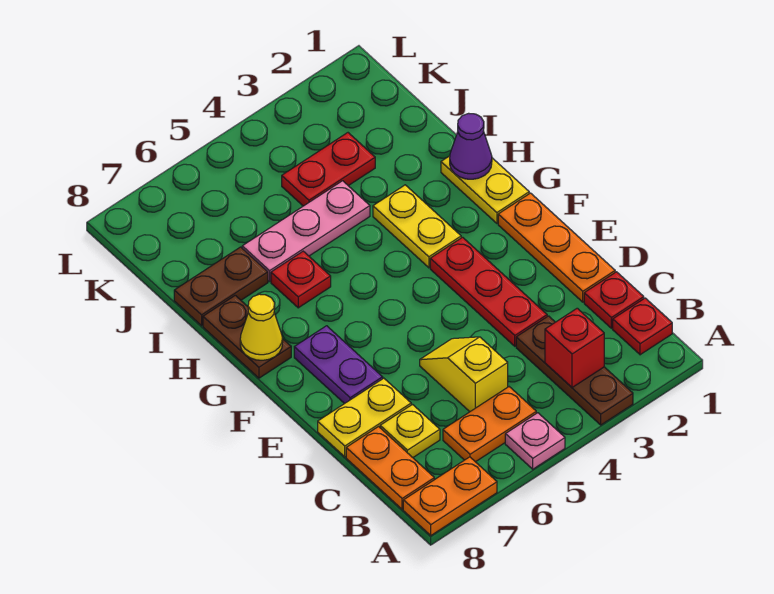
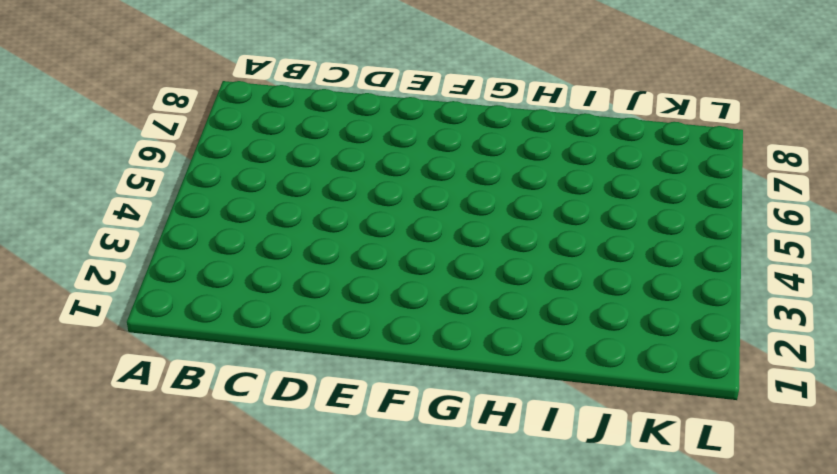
none -> brown 1x3 plate [516,316,633,425]
none -> pink 1x1 plate [505,413,565,469]
none -> orange 1x2 plate [403,457,497,535]

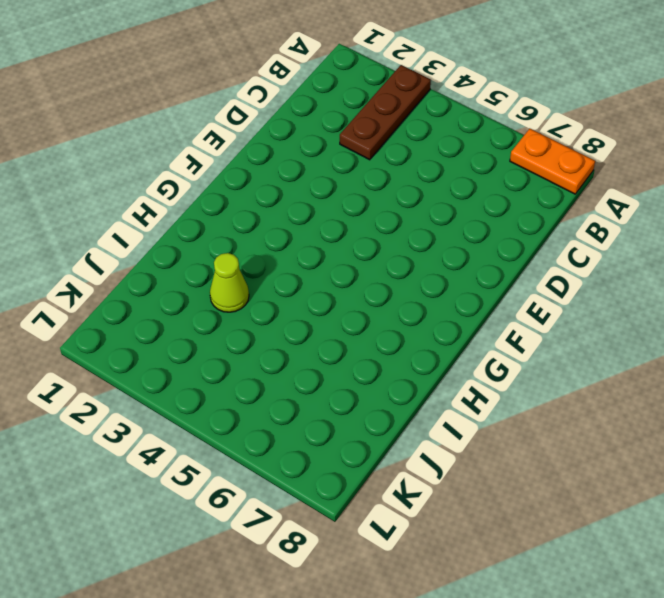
lime 1x1 cone [210,253,249,312] -> none
none -> pink 1x1 plate [505,413,565,469]
none -> red 1x1 plate [613,298,672,355]
none -> orange 1x2 plate [443,387,536,462]

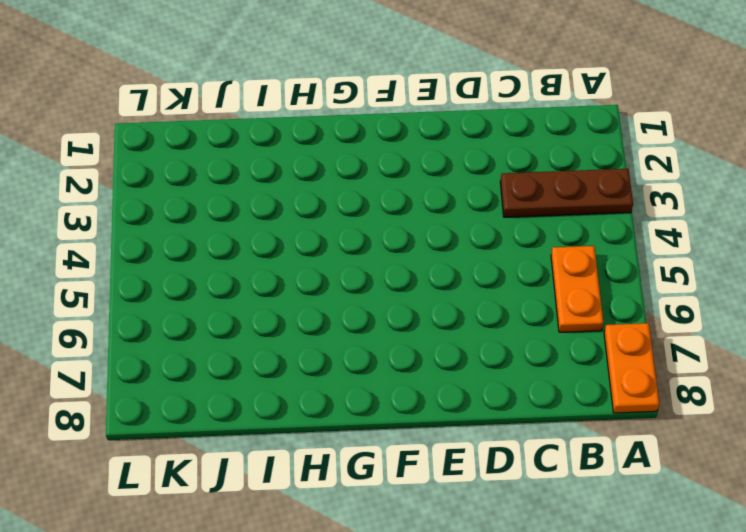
none -> pink 1x1 plate [505,413,565,469]
none -> red 1x1 plate [613,298,672,355]
none -> orange 1x2 plate [346,427,434,509]

